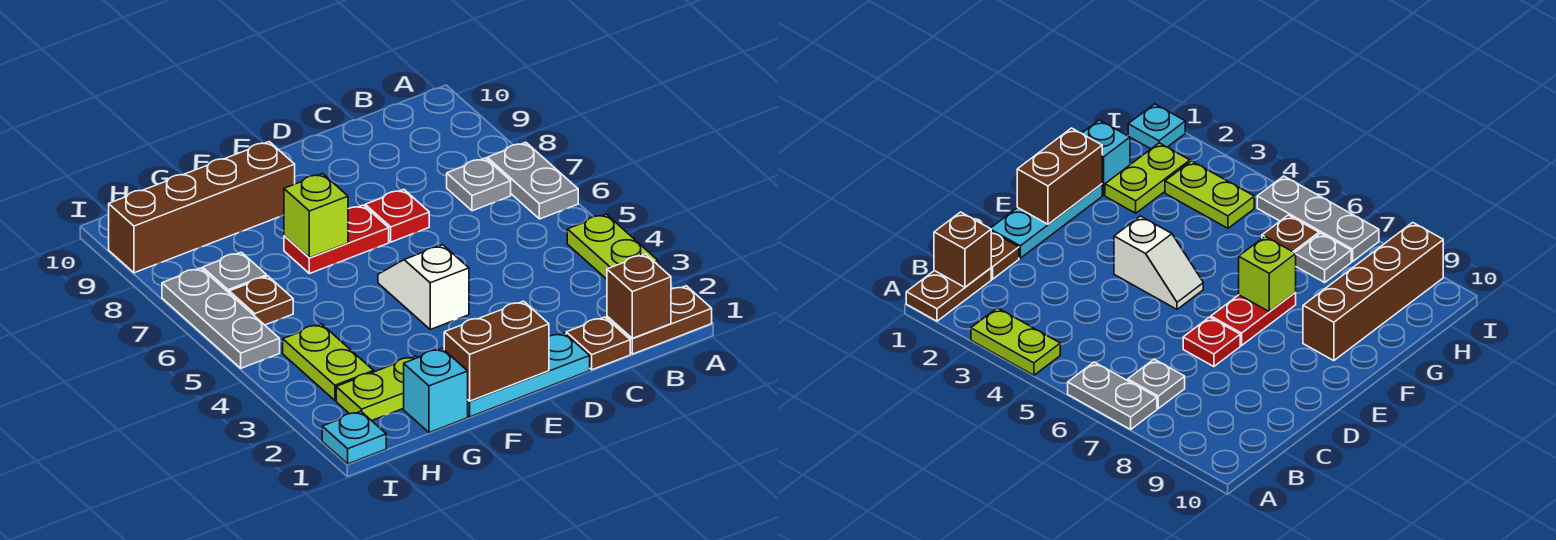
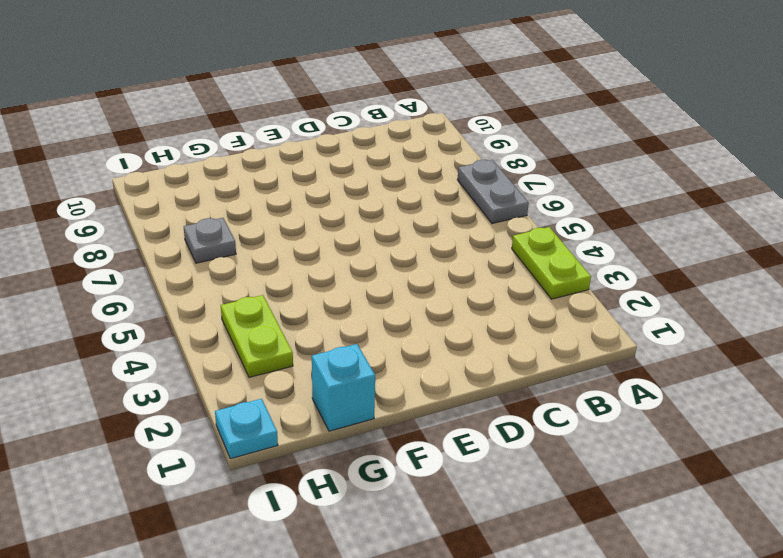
none -> brown 1x2 plate [607,286,712,354]
none -> grey 1x1 plate [447,158,511,211]
none -> brown 1x1 plate [566,317,630,370]

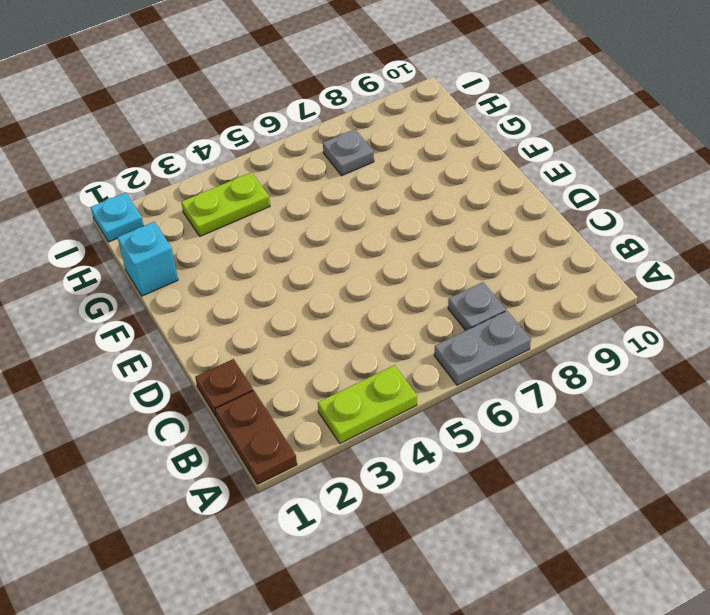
none -> cyan 1x3 plate [468,333,590,417]
none -> red 1x1 plate [365,190,429,242]
none -> white 1x2 slope [378,245,469,329]

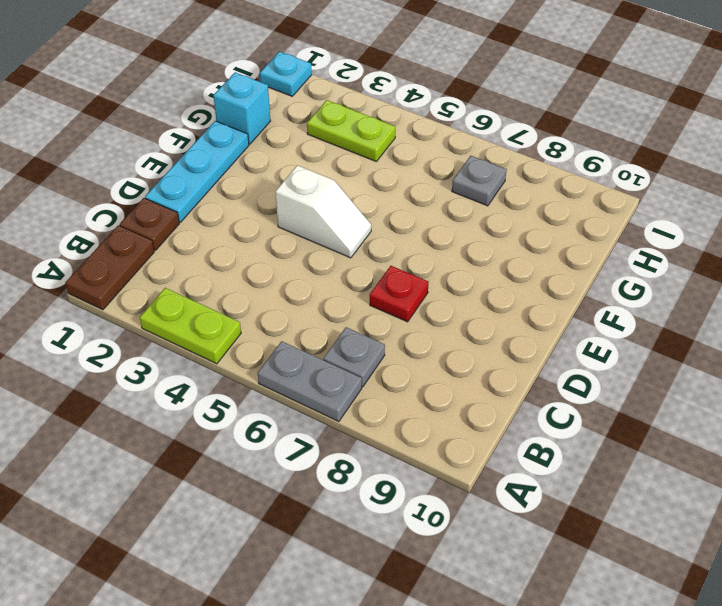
none -> red 1x2 plate [284,205,389,274]
none -> brown 1x4 brick [109,142,295,273]
none -> lime 1x2 plate [336,356,417,421]

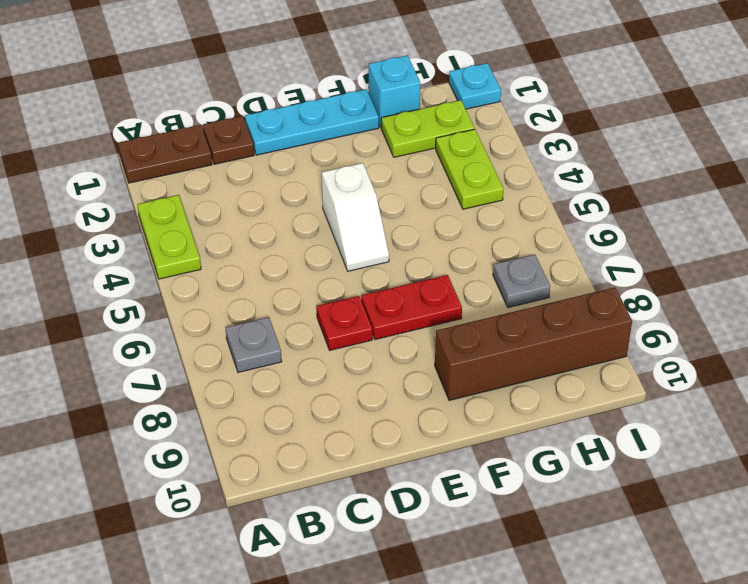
none -> grey 1x2 plate [487,143,578,219]
none -> brown 1x1 plate [229,276,293,325]
none -> grey 1x3 plate [162,268,280,368]

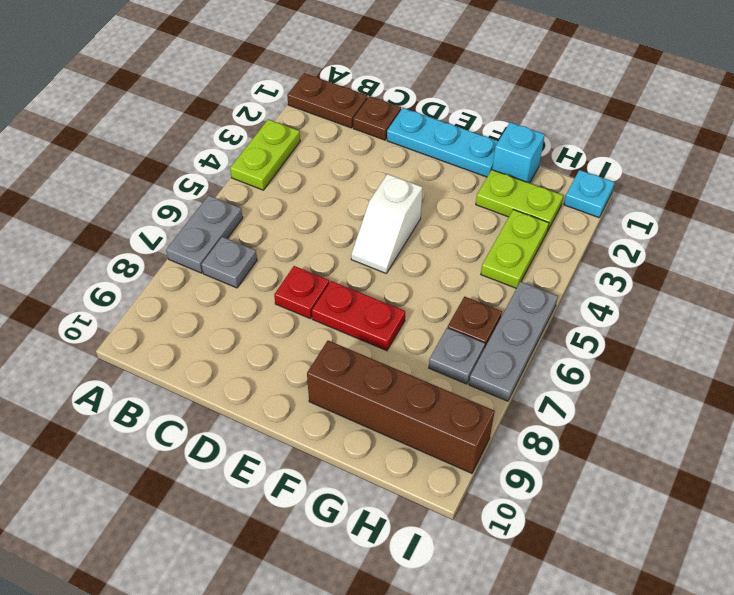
none -> brown 1x1 brick [607,254,671,338]
none -> brown 1x2 brick [444,301,549,401]
none -> lime 1x1 brick [284,174,348,258]

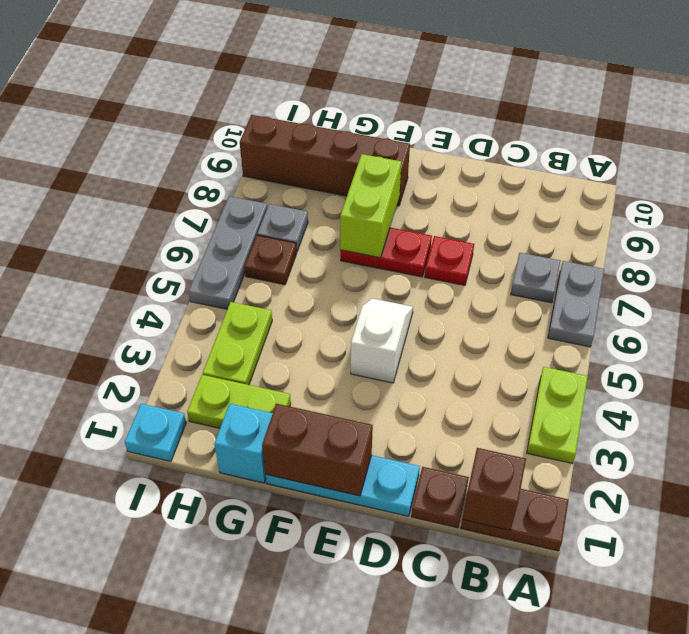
lime 1x2 brick [340,154,401,258] -> lime 1x1 brick [284,174,348,258]

